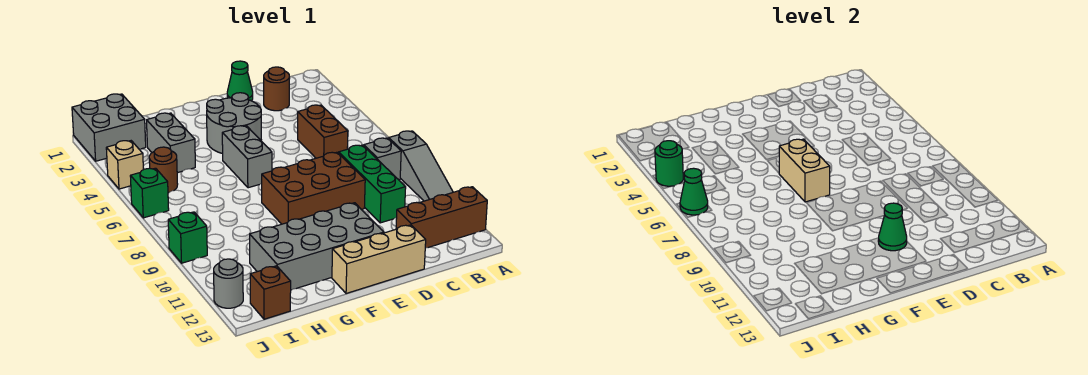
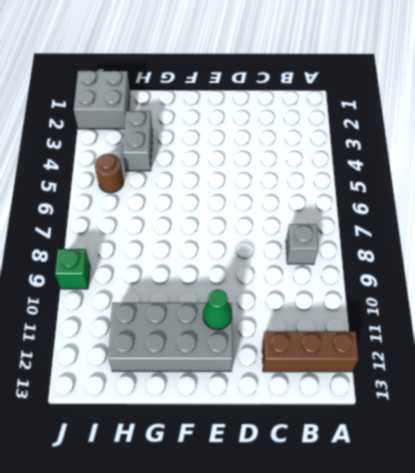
none -> grey 1x3 slope [389,131,453,201]
none -> brown 1x1 round brick [264,67,290,111]
none -> brown 1x2 brick [298,105,348,158]

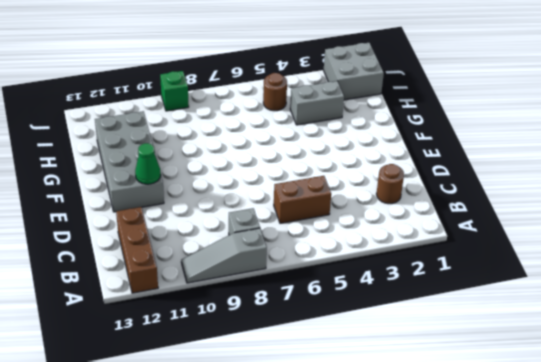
none -> green 1x3 brick [339,145,406,223]
none -> green 1x1 cone [227,61,253,101]
none -> brown 2x3 brick [262,152,365,224]

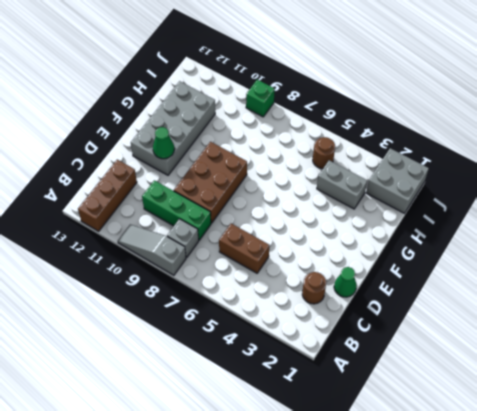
none -> tan 1x3 brick [332,225,426,294]
none -> grey 2x2 round brick [207,93,261,154]
none -> grey 1x2 brick [222,126,272,188]

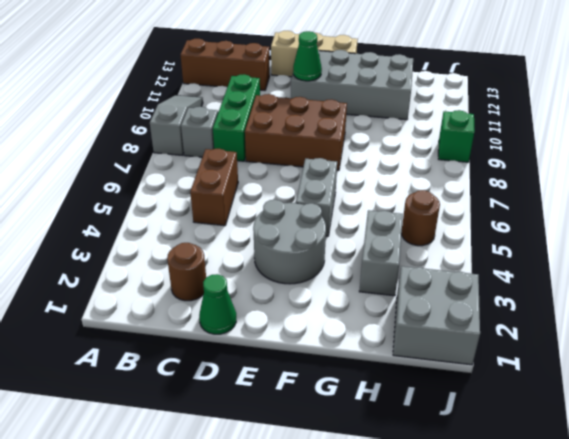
none -> brown 1x1 brick [250,266,291,319]
none -> tan 1x1 brick [106,141,143,189]
none -> green 1x1 brick [130,168,169,218]

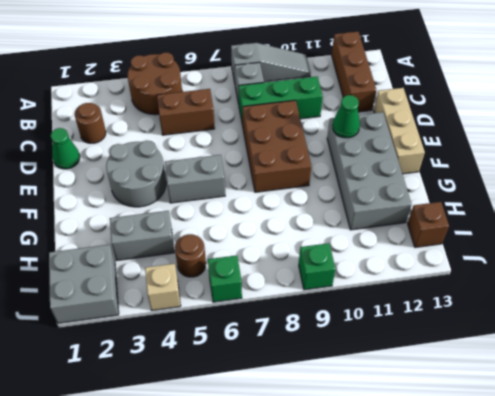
brown 2x2 round brick [127,53,182,115] -> none
none -> grey 1x1 round brick [214,259,243,308]
none -> tan 1x2 brick [779,139,830,202]
none -> green 1x1 round brick [655,141,683,186]

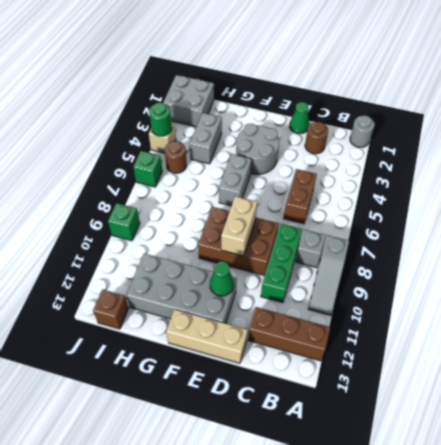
grey 1x1 round brick [350,116,375,147] -> grey 1x1 round brick moved to [214,259,243,308]
tan 1x2 brick [221,196,257,256] -> tan 1x2 brick moved to [779,139,830,202]
none -> green 1x1 cone [680,168,708,215]

